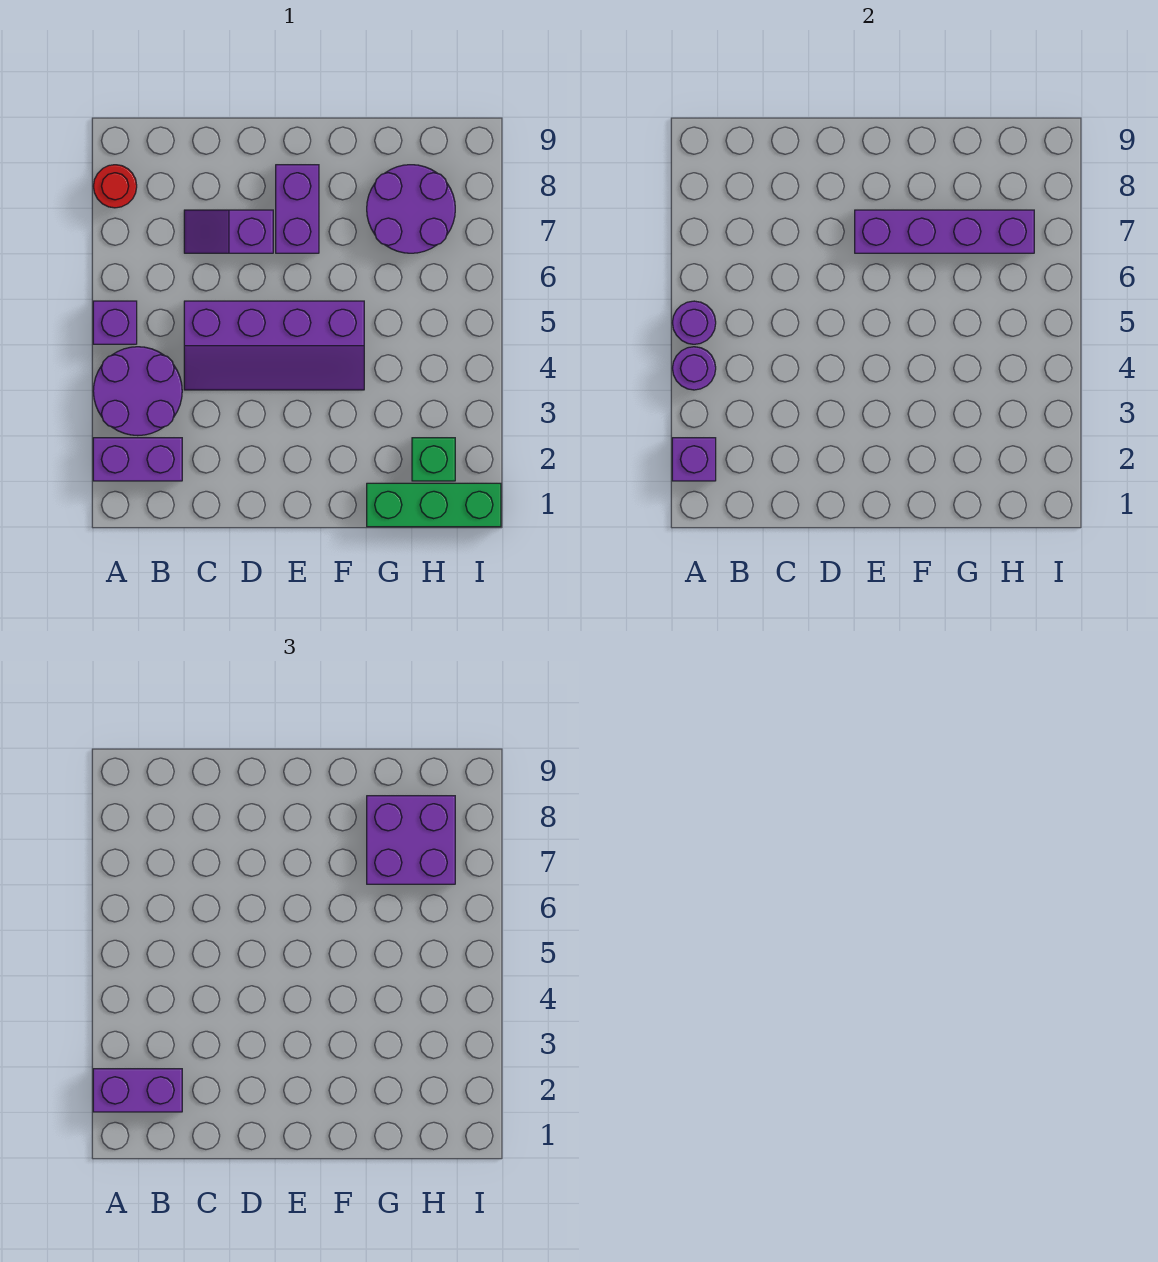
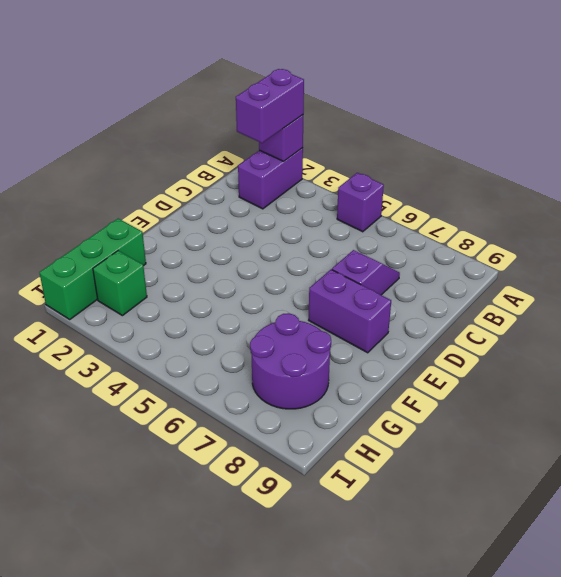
none -> purple 2x2 round brick [93,347,182,436]
none -> red 1x1 round brick [93,165,137,208]
none -> purple 2x4 slope [184,301,364,390]

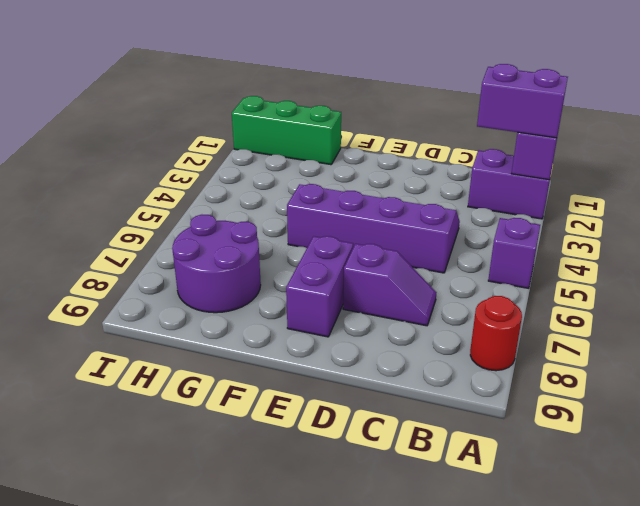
none -> purple 2x2 round brick [93,347,182,436]
none -> green 1x1 brick [412,438,455,481]
none -> purple 1x1 round brick [672,347,716,390]

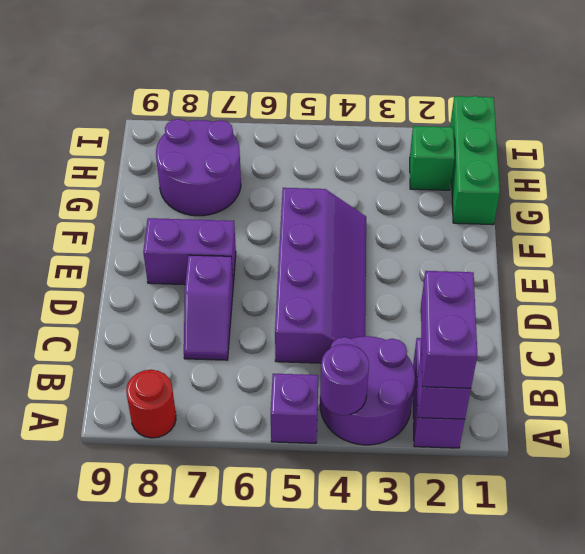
none -> purple 1x1 round brick [672,301,716,344]
none -> purple 1x4 brick [855,210,1034,253]
none -> purple 2x2 brick [367,796,455,884]

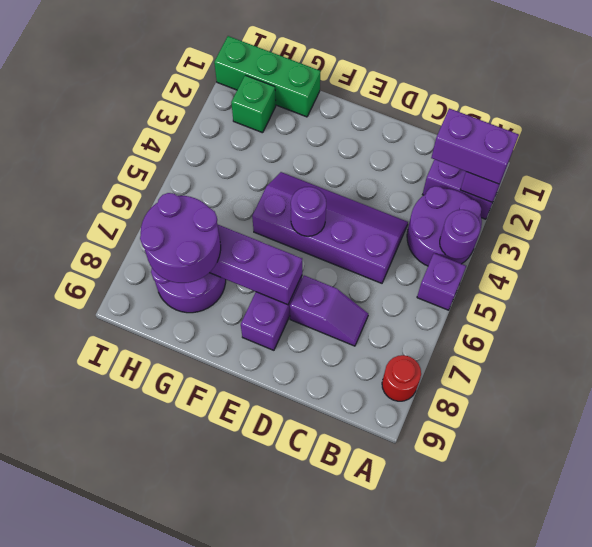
purple 1x1 round brick [291,187,326,236] -> purple 1x1 round brick moved to [672,301,716,344]
purple 2x2 round brick [140,193,221,283] -> purple 2x2 brick [367,796,455,884]

